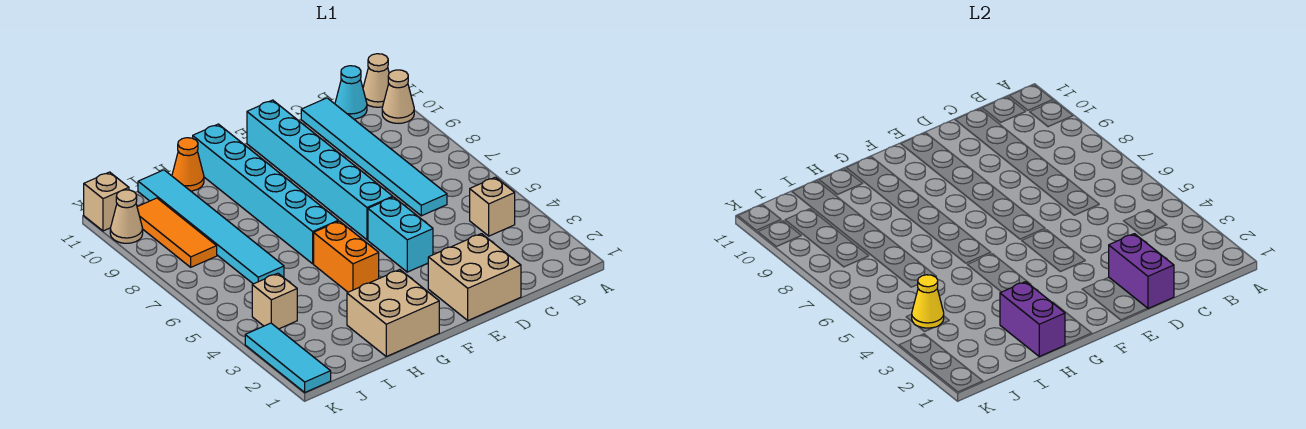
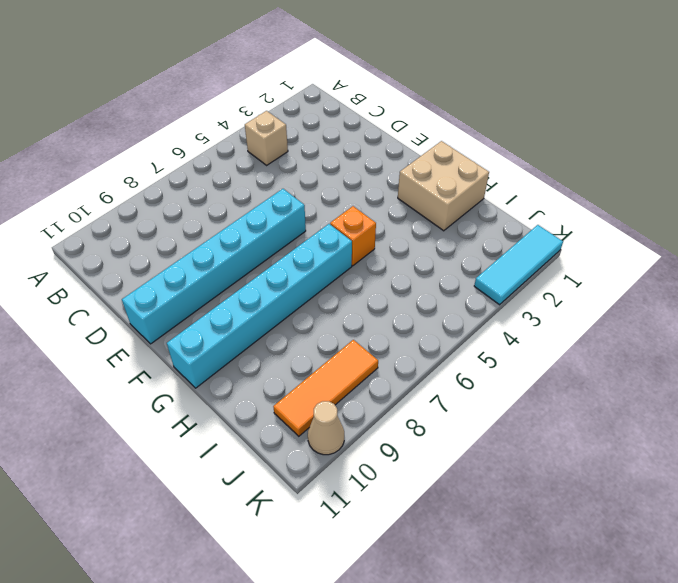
orange 1x1 brick [330,206,376,266] -> orange 1x2 brick [314,221,379,292]
none -> tan 1x1 cone [382,70,414,123]
none -> tan 1x1 cone [363,54,389,107]
none -> cyan 1x1 cone [335,66,367,119]

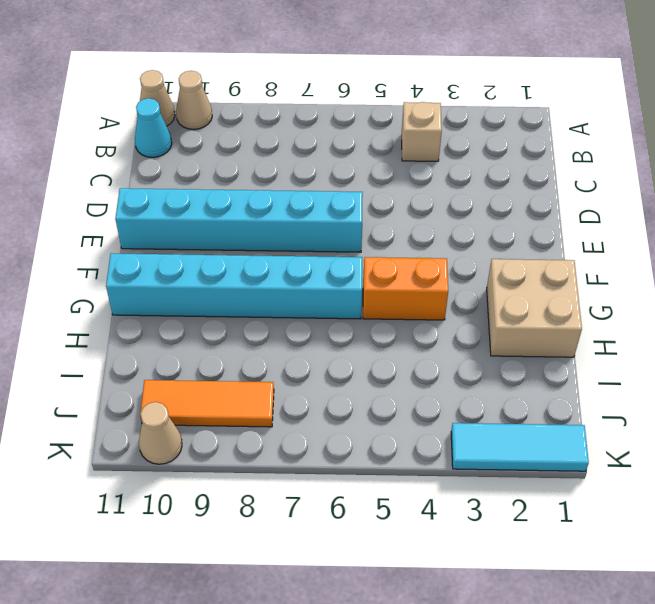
none -> cyan 1x6 tile [301,98,447,216]
none -> tan 2x2 brick [428,234,521,320]
none -> cyan 1x2 brick [368,197,433,272]

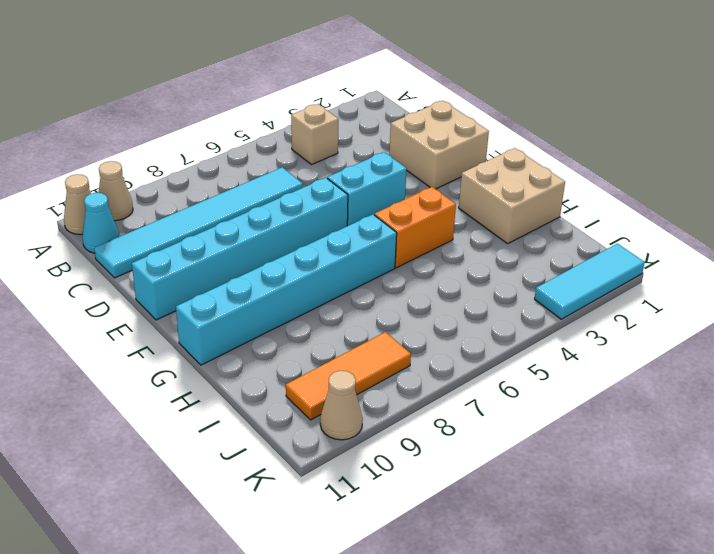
none -> orange 1x1 cone [172,138,204,191]
none -> cyan 1x6 tile [138,170,284,284]
none -> tan 1x1 brick [252,273,297,329]

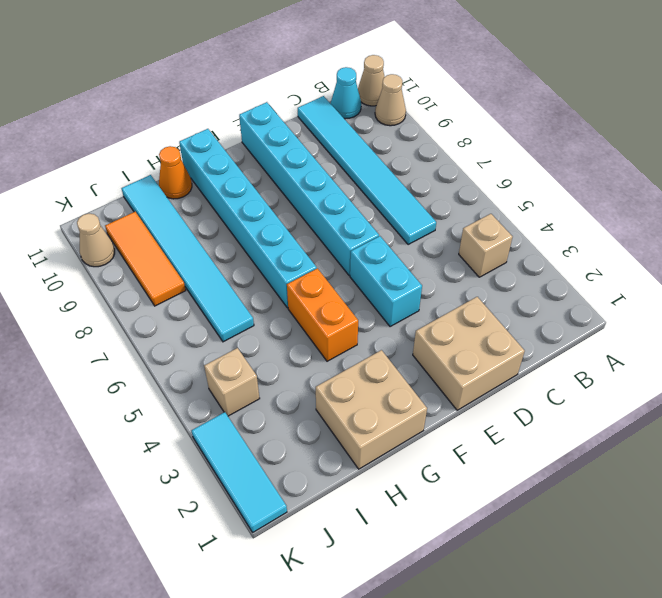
none -> tan 1x1 brick [84,172,129,231]
none -> purple 1x2 brick [1109,234,1174,309]
none -> purple 1x2 brick [1000,282,1065,356]

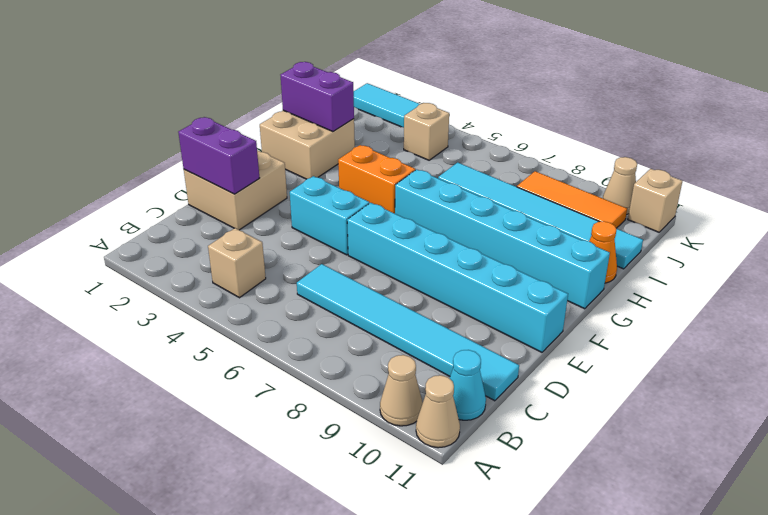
none -> yellow 1x1 cone [912,275,944,328]

